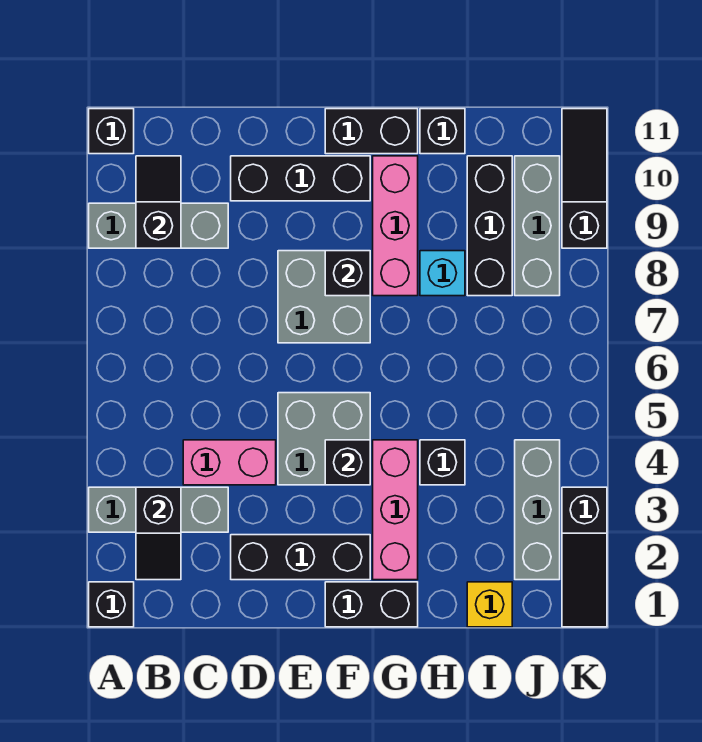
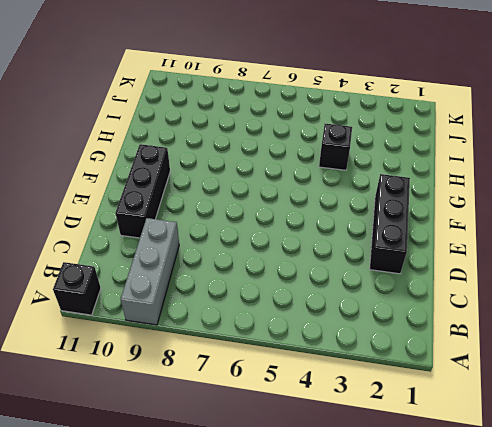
none -> black 1x1 brick [89,582,134,627]
none -> grey 1x3 brick [89,487,228,532]
none -> pink 1x2 brick [183,440,276,485]

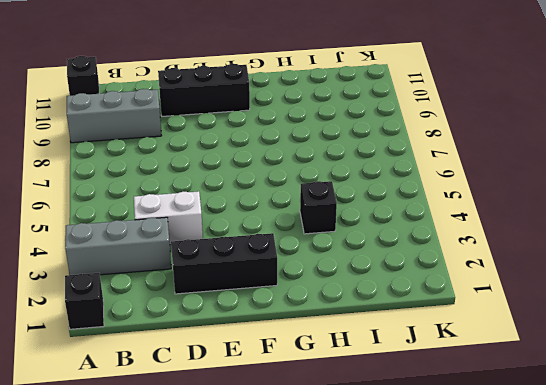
white 1x2 brick [134,191,203,245] -> pink 1x2 brick [183,440,276,485]
none -> grey 2x2 brick [278,393,370,485]
none -> grey 2x2 brick [278,251,370,343]
none -> black 1x2 brick [325,582,418,627]

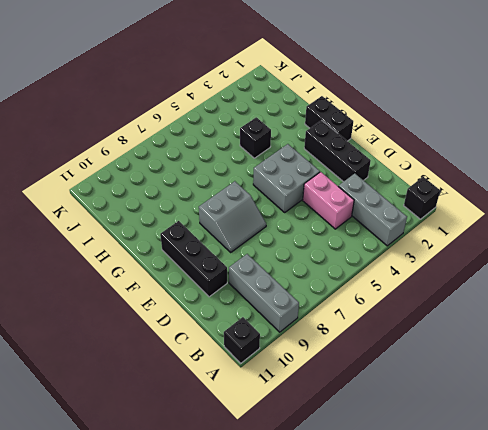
grey 2x2 slope [199,181,266,252] -> grey 2x2 brick [278,251,370,343]
none -> black 1x2 brick [325,109,418,154]
none -> pink 1x3 brick [373,440,418,580]
none -> pink 1x3 brick [373,156,418,296]

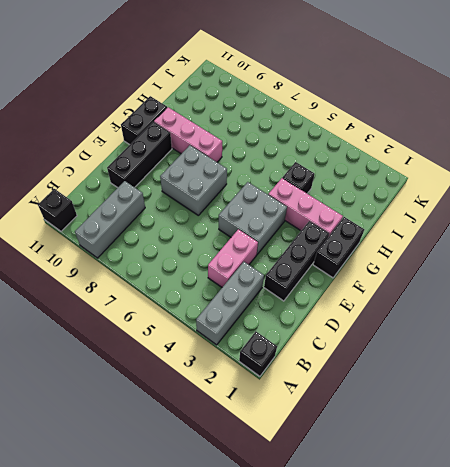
none -> cyan 1x1 brick [420,251,465,296]
none -> black 1x1 brick [420,109,465,154]
none -> yellow 1x1 brick [467,582,512,627]

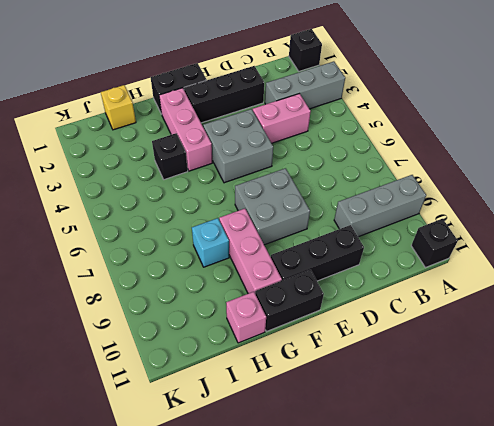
pink 1x1 brick [226,292,266,343] -> black 1x1 brick [420,109,465,154]
none -> black 1x3 brick [467,156,512,296]
none -> grey 1x3 brick [515,440,560,580]
none -> grey 1x3 brick [515,156,560,296]

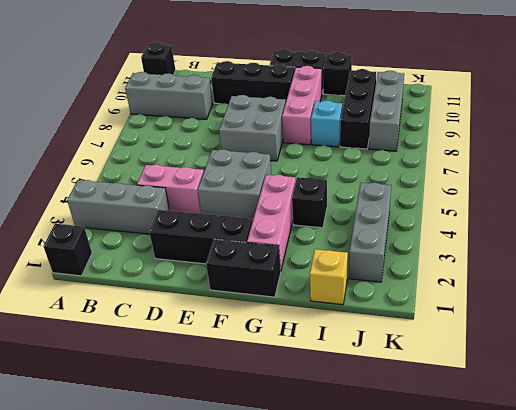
none -> black 1x3 slope [562,487,607,627]
none -> black 1x3 slope [562,109,607,248]
none -> black 1x2 slope [136,487,181,580]

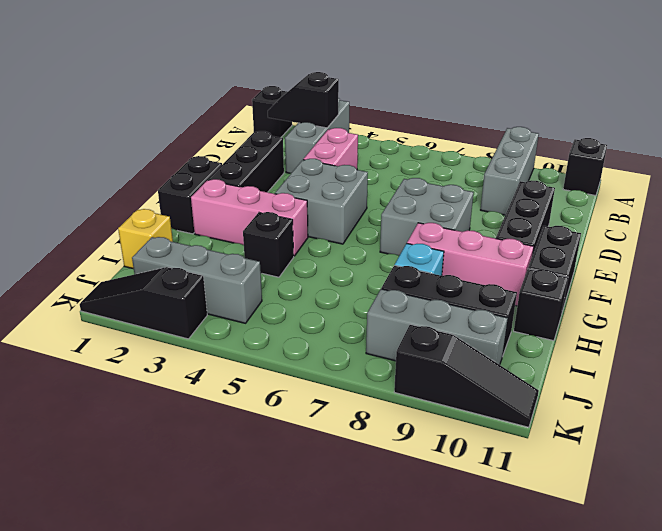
none -> black 1x2 slope [136,156,181,248]
none -> black 1x1 brick [325,440,370,485]
none -> black 1x1 brick [325,251,370,296]

